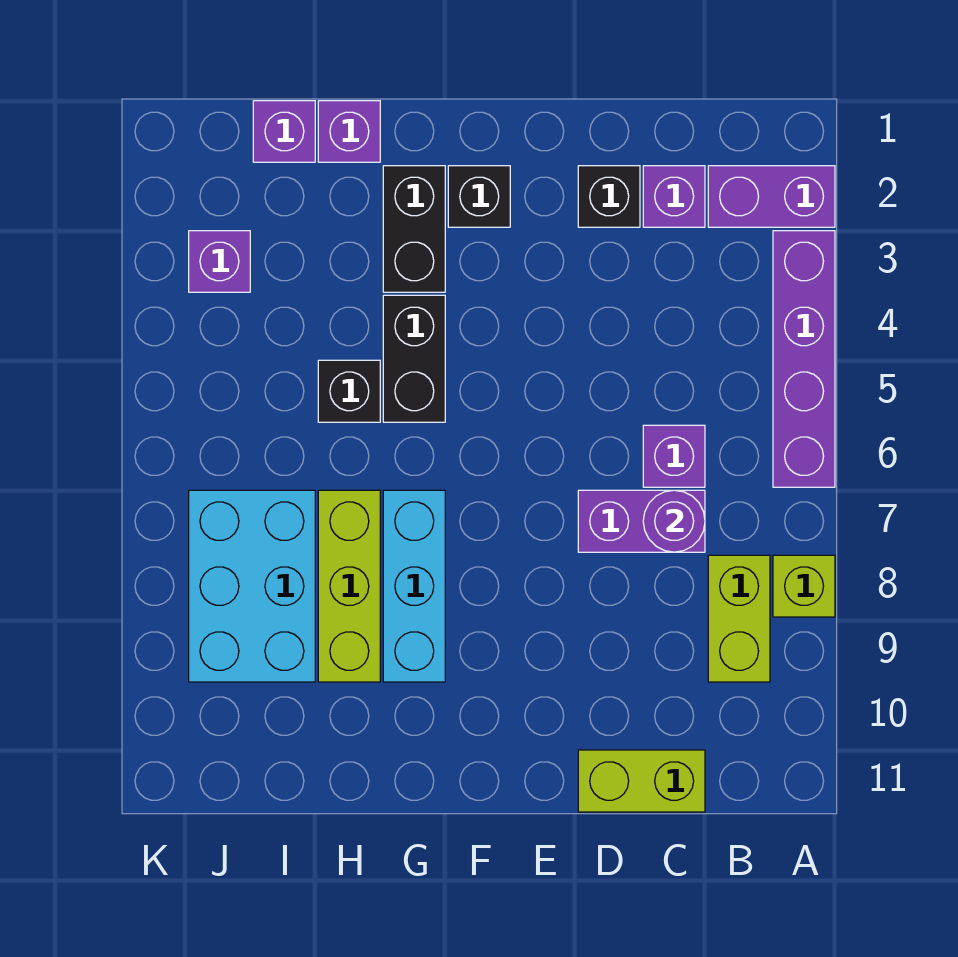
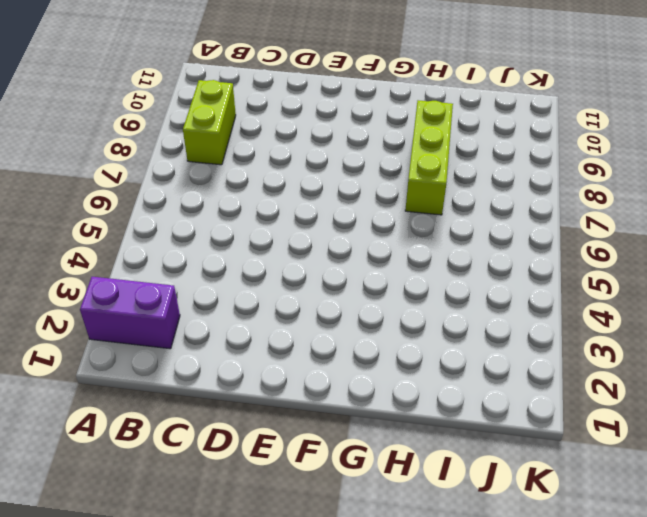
none -> purple 1x4 brick [773,231,835,487]
none -> lime 1x1 brick [773,555,835,617]
none -> purple 1x1 brick [643,166,705,227]

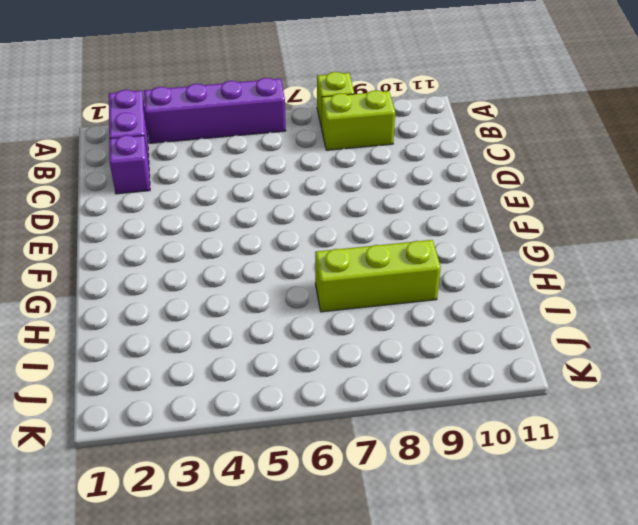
none -> purple 1x1 brick [643,425,705,487]
none -> purple 1x2 brick [578,490,705,552]
none -> lime 1x2 brick [578,750,705,812]

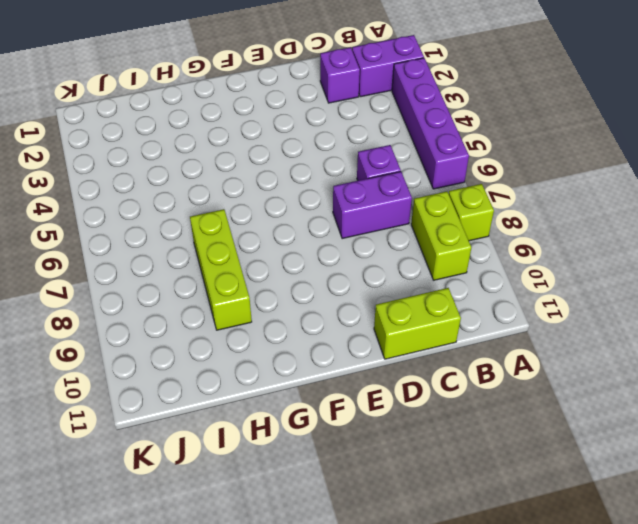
none -> black 1x1 brick [578,166,640,227]
none -> black 1x1 brick [448,166,510,227]
none -> black 1x2 brick [383,166,445,292]

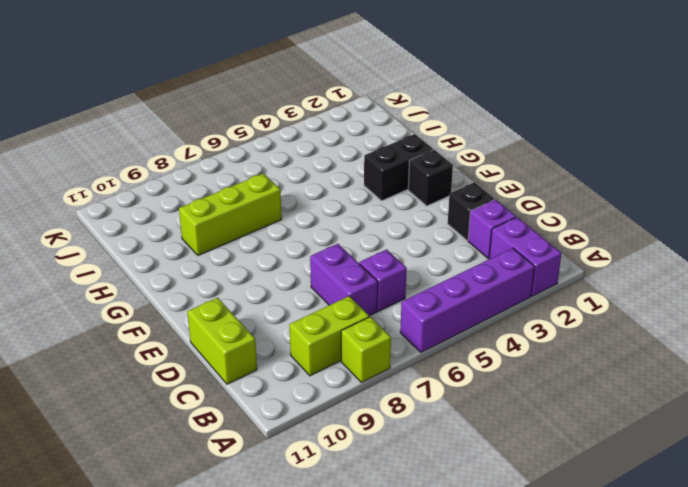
none -> black 1x2 brick [383,295,445,422]
none -> cyan 1x3 brick [383,490,445,682]
none -> purple 1x1 brick [318,101,380,162]

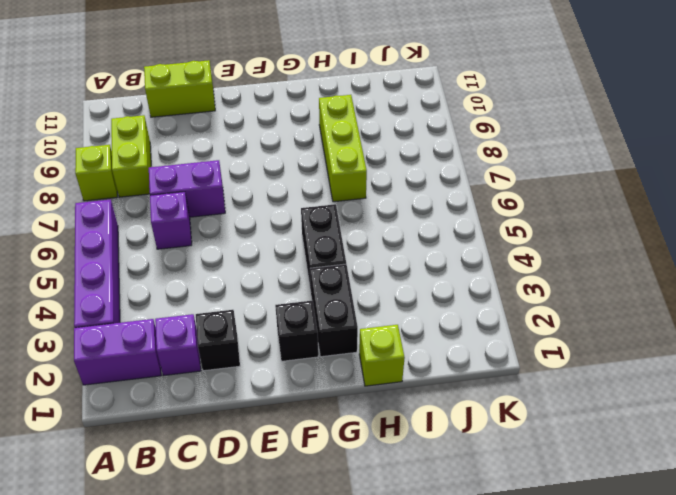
lime 1x1 brick [359,325,405,386] -> purple 1x1 brick [318,101,380,162]
none -> cyan 1x3 brick [383,490,445,682]
none -> black 1x1 brick [318,360,380,422]
none -> purple 1x1 brick [253,101,315,162]

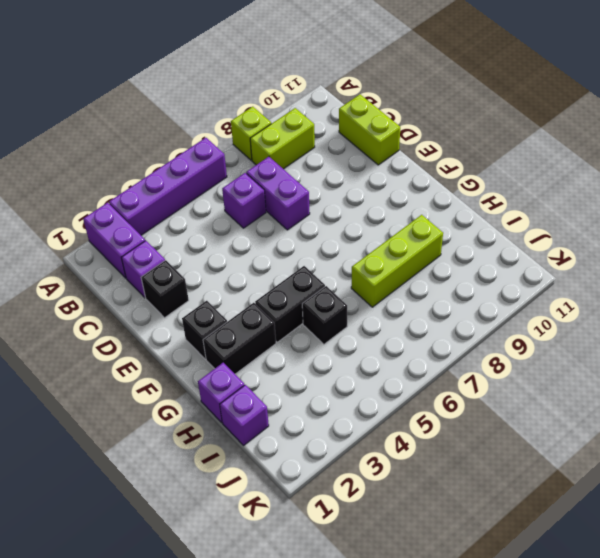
none -> cyan 1x3 brick [383,490,445,682]
none -> cyan 2x3 brick [189,490,315,682]
none -> purple 1x1 brick [189,231,250,292]

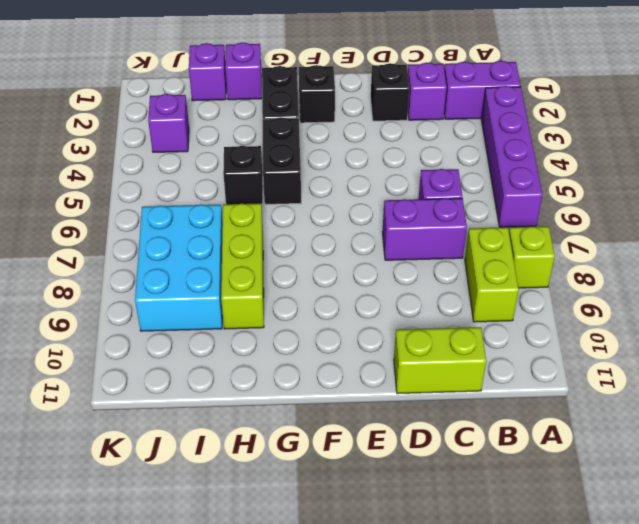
none -> cyan 1x3 brick [383,490,445,682]
none -> purple 1x1 round brick [643,490,705,552]

